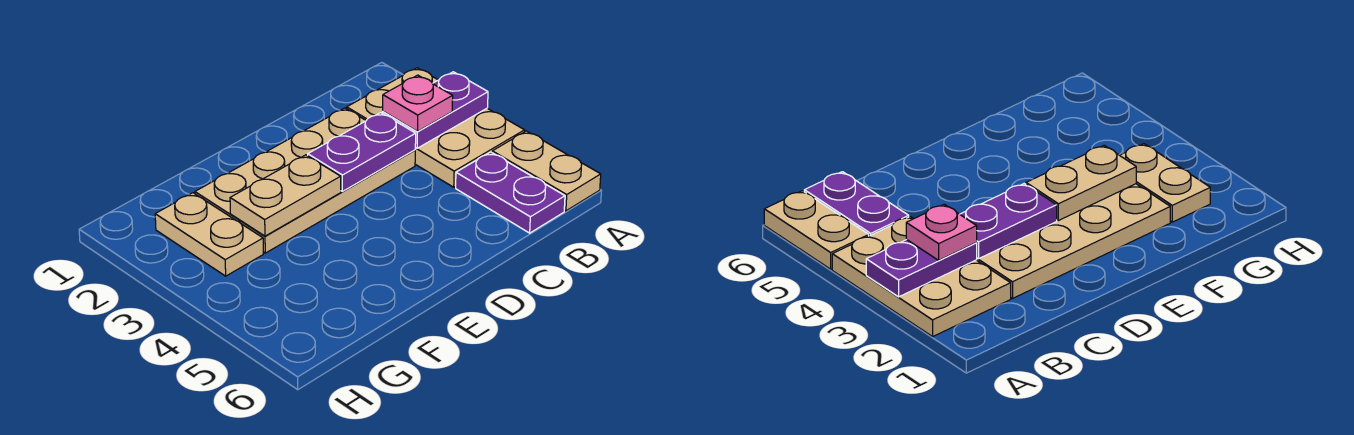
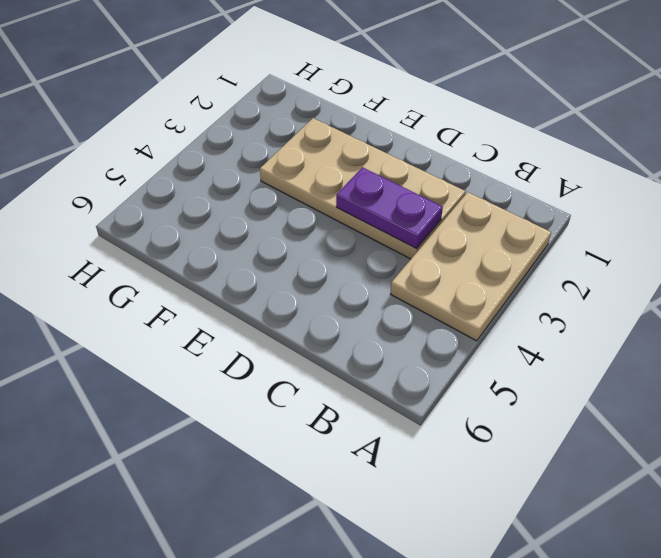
none -> tan 1x2 plate [492,131,601,211]
none -> purple 1x2 plate [456,152,565,233]

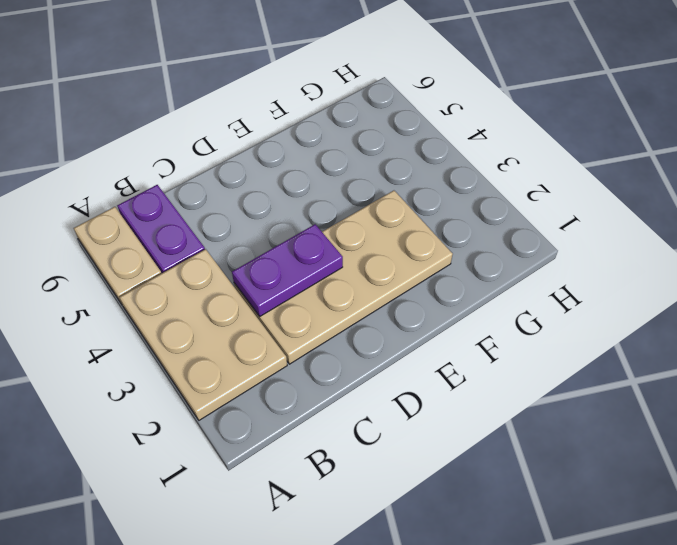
none -> tan 1x2 plate [155,193,263,276]
none -> purple 1x2 plate [383,72,488,148]

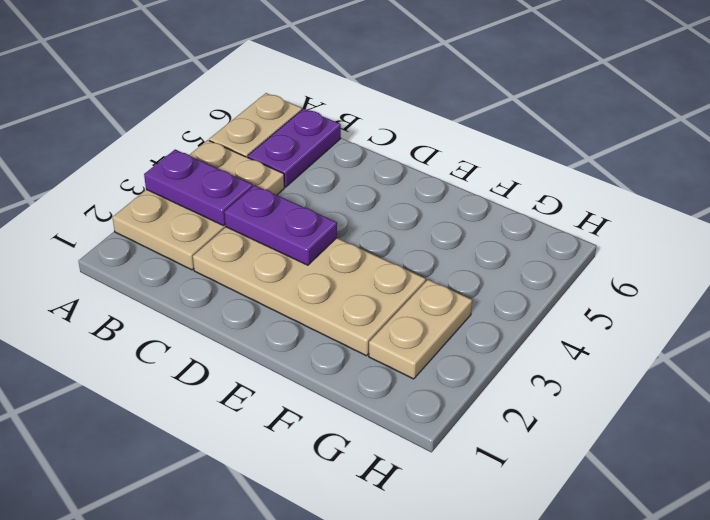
none -> tan 1x2 plate [230,155,341,236]
none -> pink 1x1 plate [383,75,453,131]

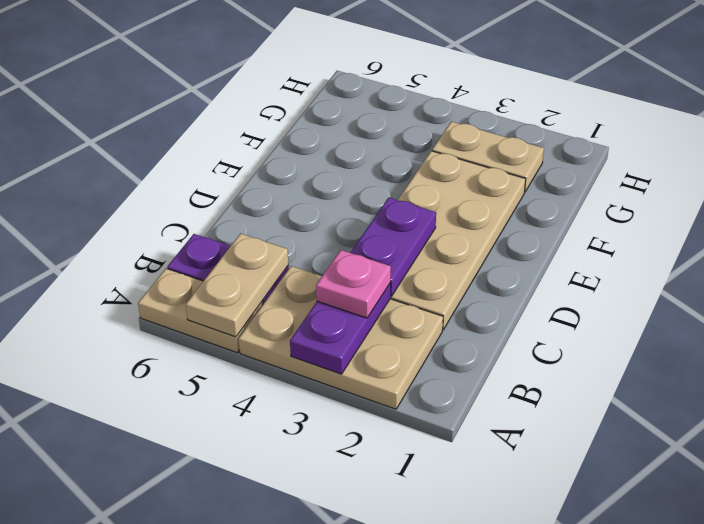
tan 1x2 plate [186,234,289,337] -> tan 1x2 plate moved to [230,155,341,236]

